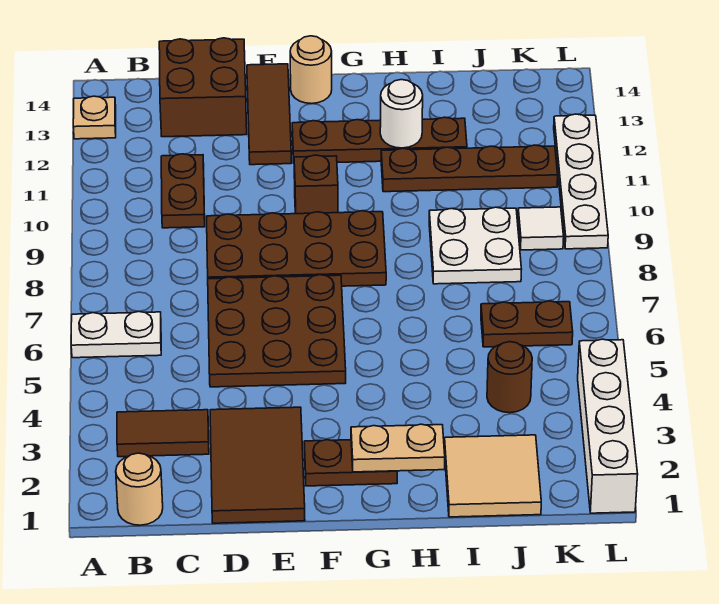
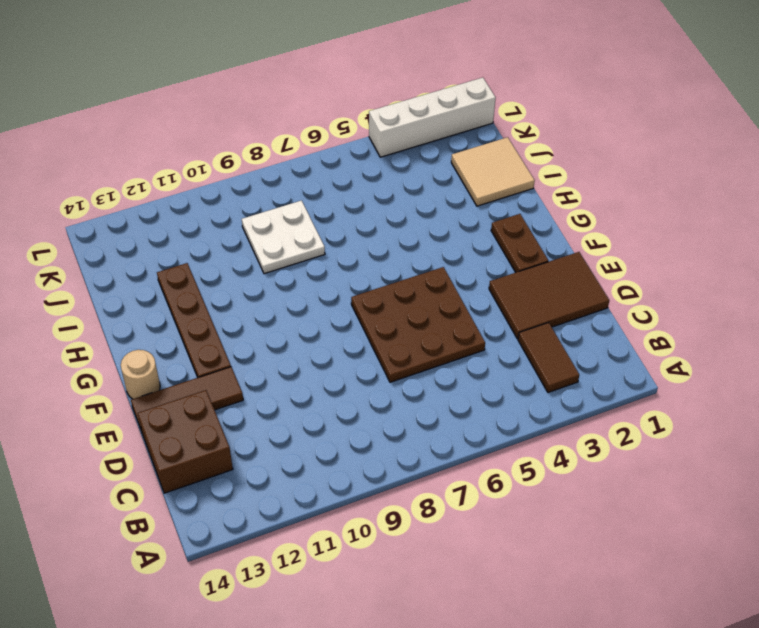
none -> white 1x2 plate [71,311,161,358]
none -> tan 1x1 plate [73,96,116,139]
none -> tan 1x1 round brick [116,453,163,525]

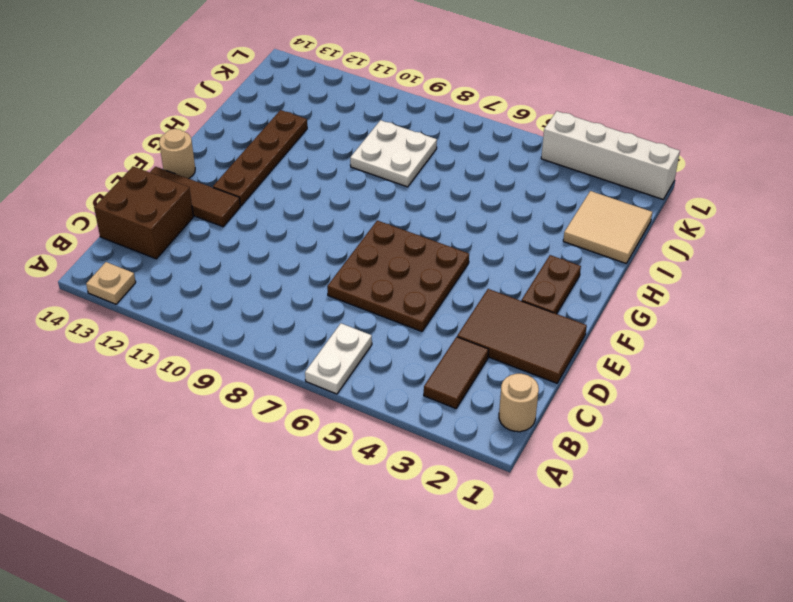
none -> brown 1x2 plate [161,154,205,228]
none -> brown 2x4 plate [207,211,386,286]
none -> brown 1x1 brick [294,155,338,214]

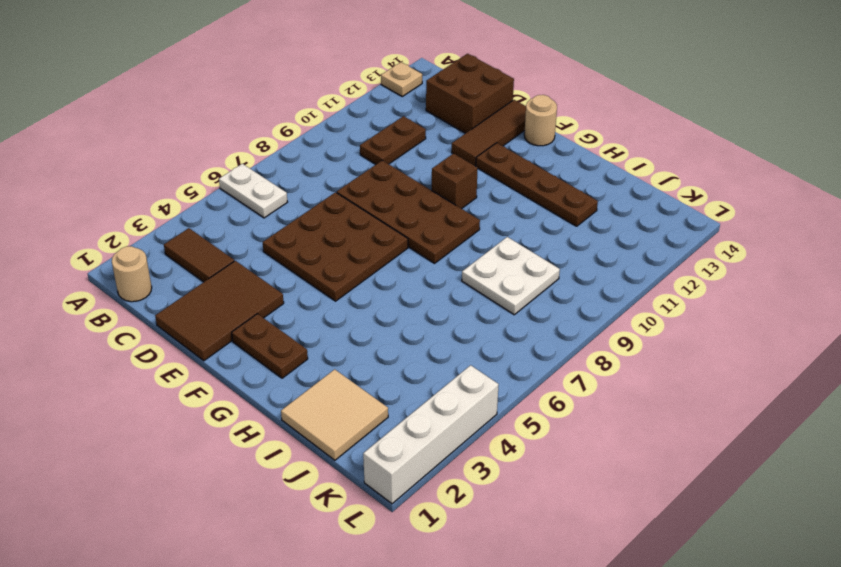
none -> brown 1x4 plate [381,145,558,192]
none -> brown 1x1 round brick [487,342,532,413]
none -> brown 1x2 plate [481,301,573,347]

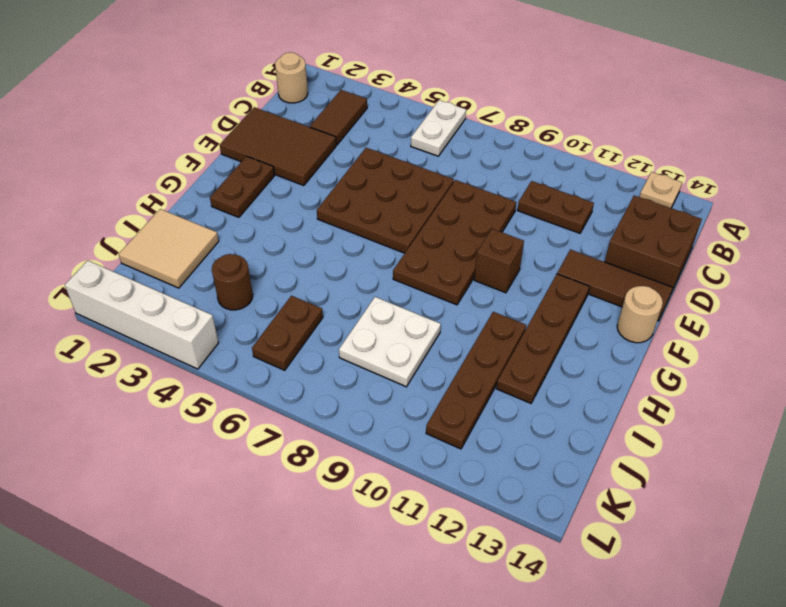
none -> white 1x1 tile [518,207,564,250]
none -> white 1x4 plate [554,114,608,249]
none -> tan 1x2 plate [351,424,445,472]

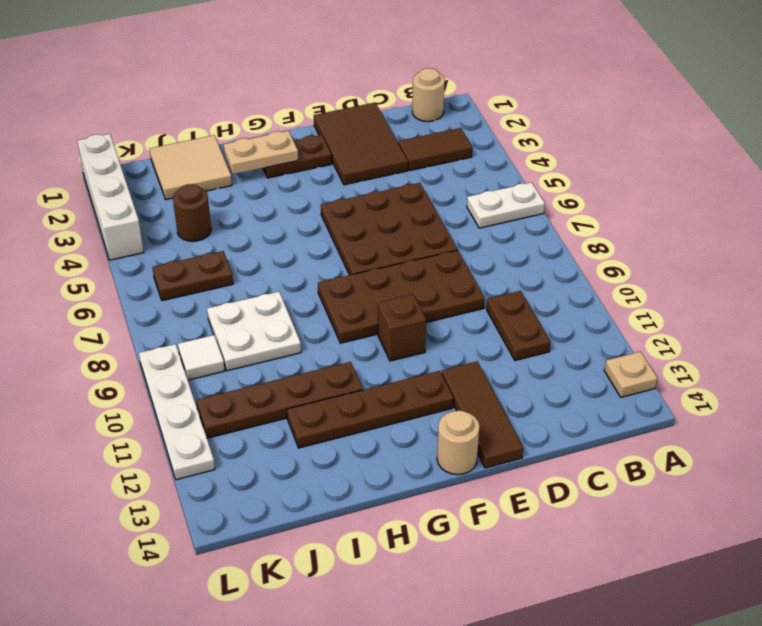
none -> brown 2x2 brick [159,38,247,137]
none -> white 1x1 round brick [380,80,423,148]

